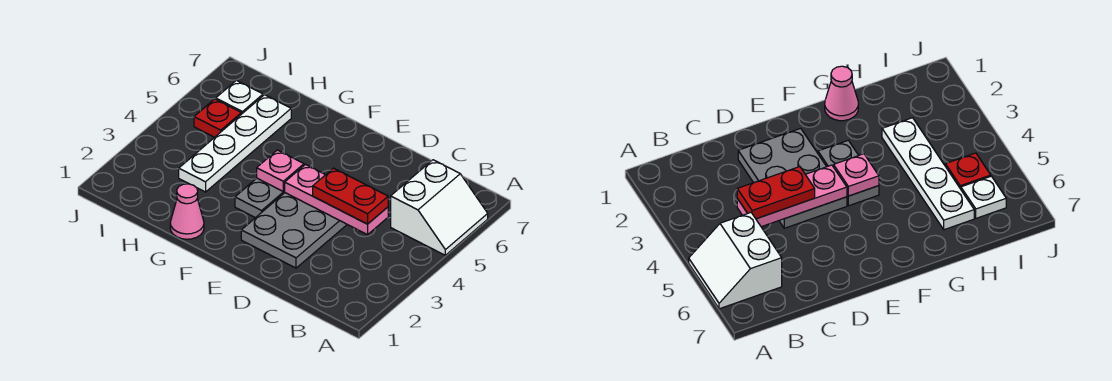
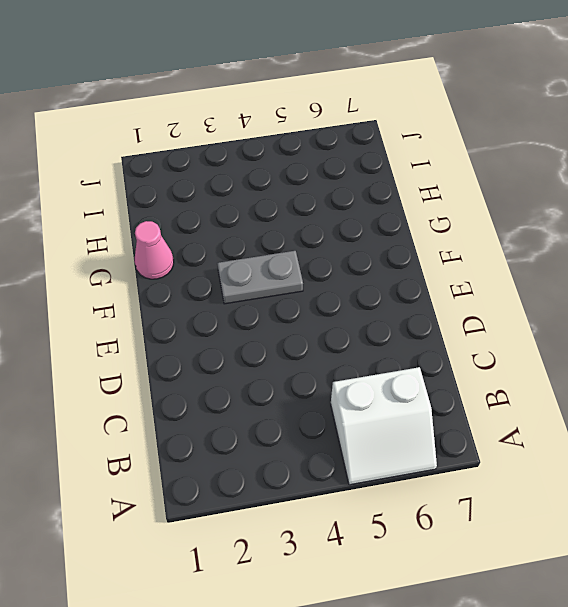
none -> grey 2x3 plate [241,193,347,268]
none -> white 1x4 plate [179,95,291,192]

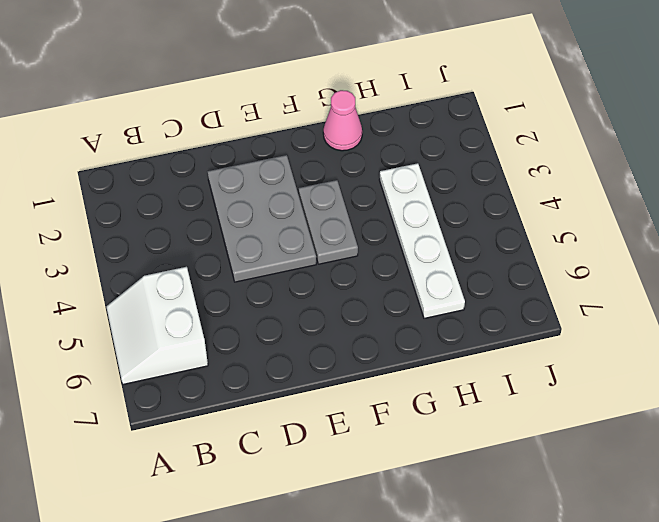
none -> red 1x1 plate [194,99,241,137]
none -> white 1x1 plate [216,80,263,114]

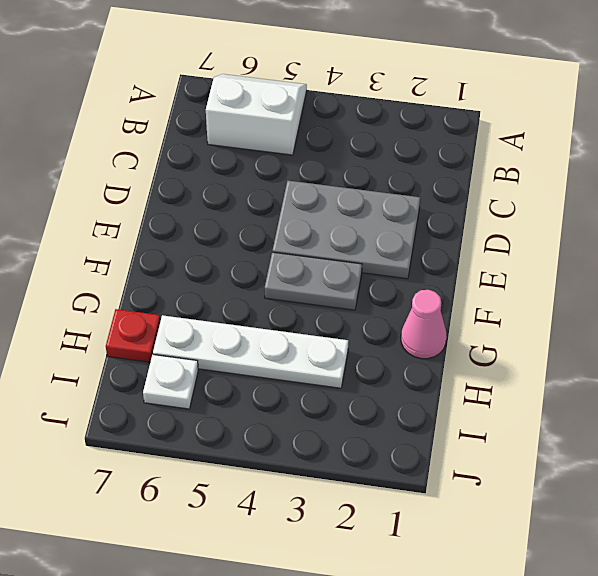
red 1x1 plate [106,309,160,362] -> red 1x1 plate moved to [194,99,241,137]
none -> pink 1x3 plate [285,165,388,235]
none -> pink 1x1 plate [257,150,304,192]

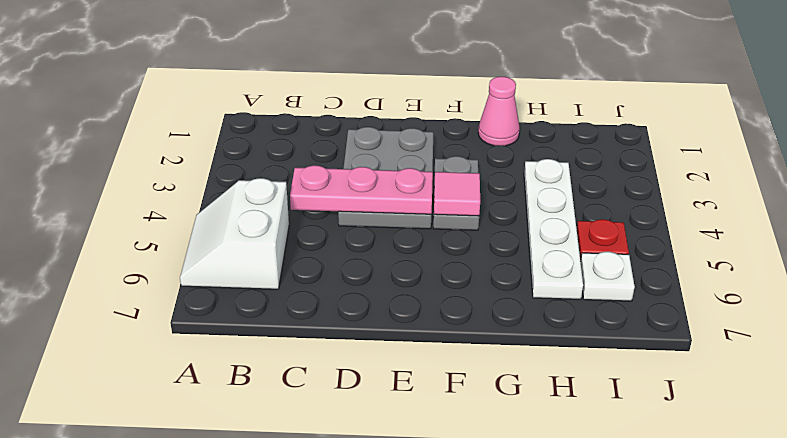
pink 1x1 tile [434,172,480,216] -> pink 1x1 plate [257,150,304,192]
none -> red 1x2 plate [313,168,388,224]

